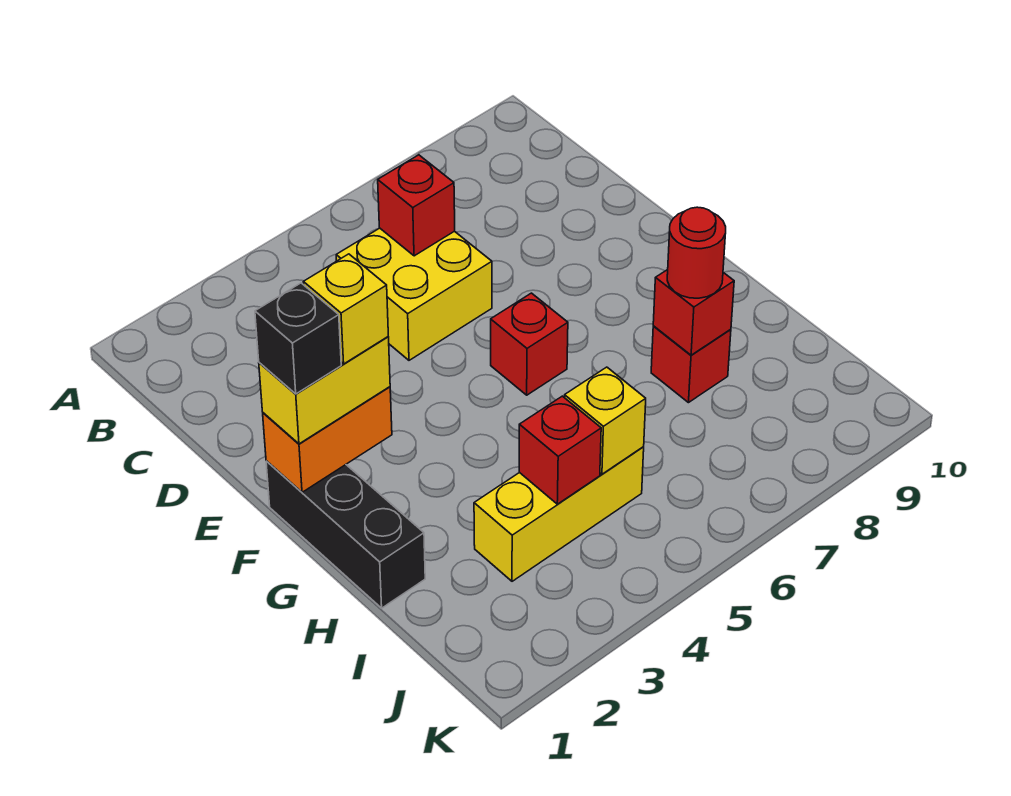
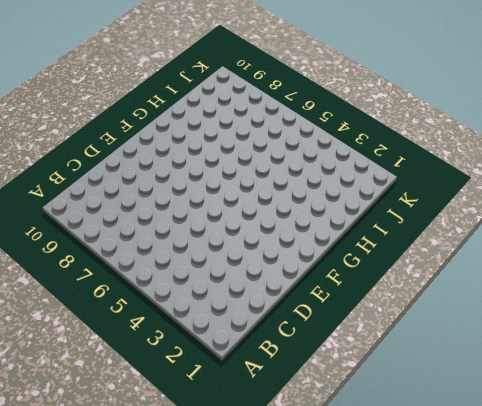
none -> yellow 2x2 brick [336,228,492,360]
none -> black 1x3 brick [266,461,425,608]
none -> red 1x1 brick [491,293,568,395]

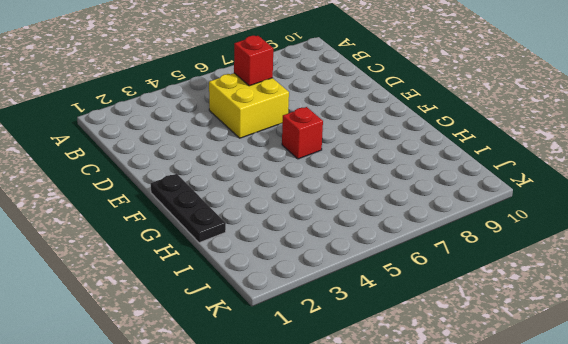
black 1x3 plate [151,174,226,243] -> black 1x3 brick [266,461,425,608]
none -> red 1x1 brick [651,326,731,403]
none -> yellow 1x3 brick [474,447,644,581]
none -> orange 1x2 brick [263,387,392,492]

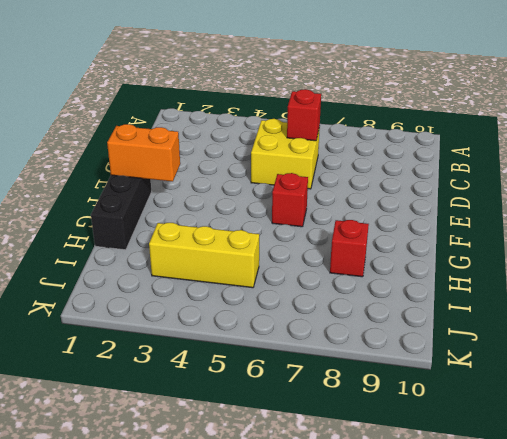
none -> red 1x1 brick [653,270,734,355]
none -> red 1x1 brick [519,396,601,504]
none -> yellow 1x1 brick [565,367,646,474]

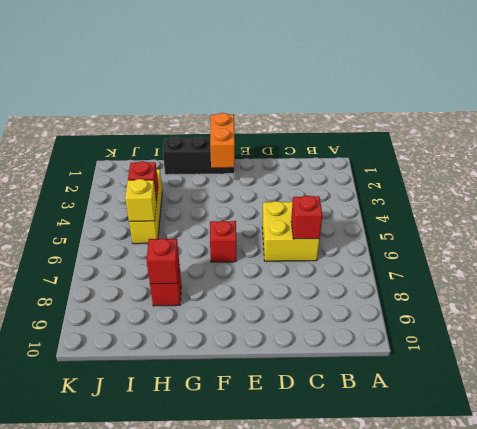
none -> yellow 1x2 brick [259,337,390,444]
none -> red 1x1 round brick [667,207,726,298]
none -> black 1x1 brick [255,283,341,394]

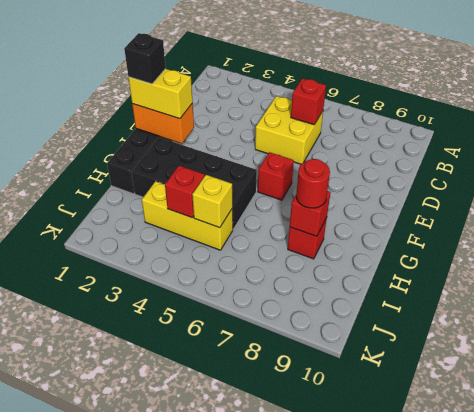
black 2x4 brick [131,137,257,229] -> none
none -> yellow 1x1 brick [303,254,388,364]

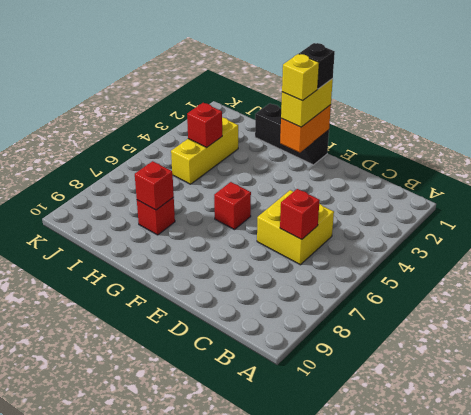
none -> yellow 1x1 brick [565,367,646,474]
none -> red 1x1 round brick [667,207,726,298]

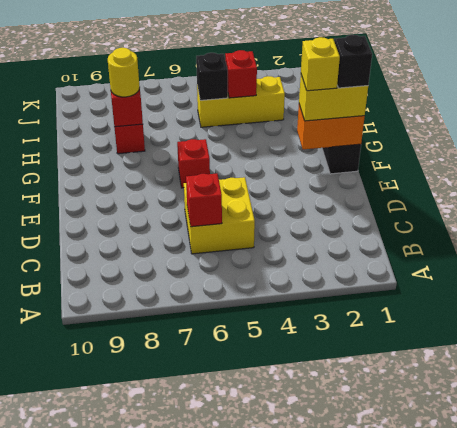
yellow 1x1 round brick [108,48,140,97] -> red 1x1 round brick [667,207,726,298]
black 1x1 brick [196,53,228,100] -> yellow 1x1 brick [565,367,646,474]

